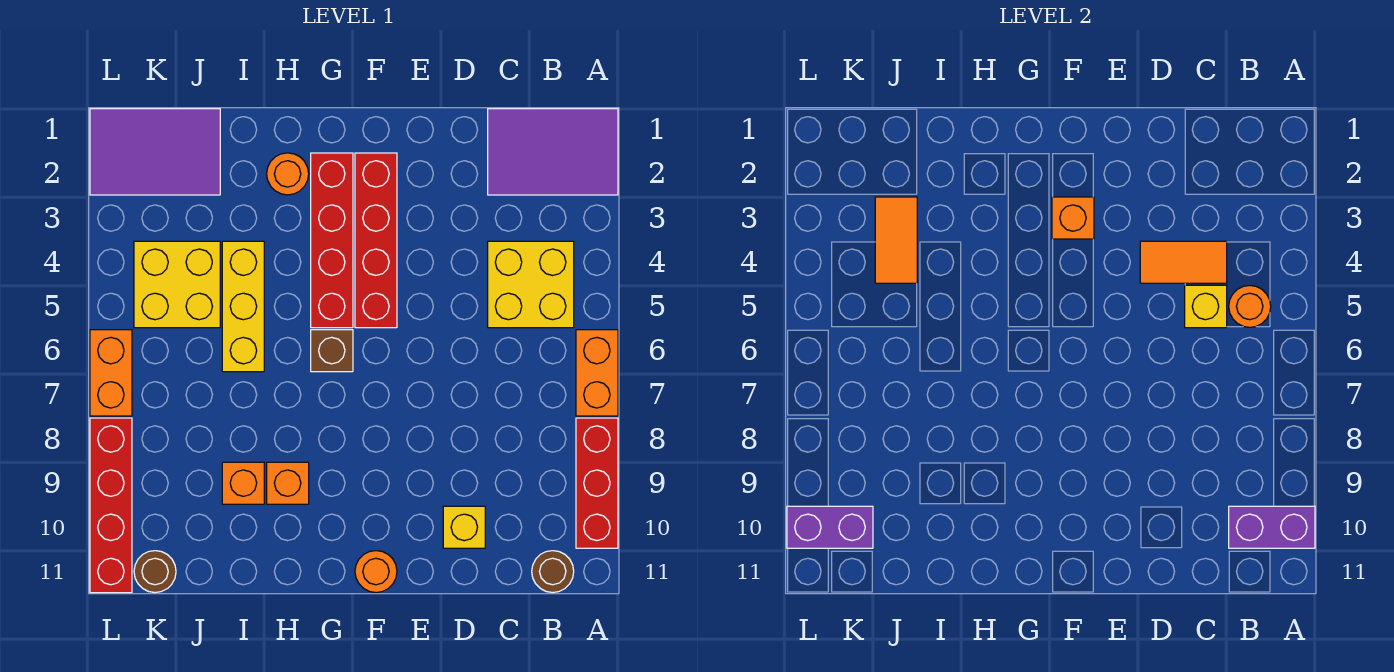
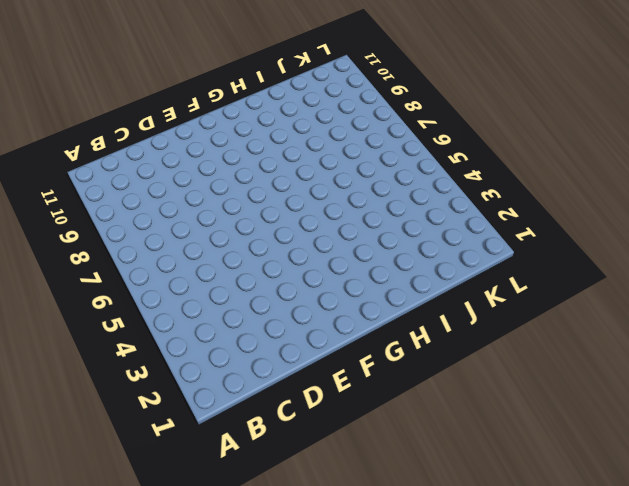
none -> purple 2x3 tile [488,109,618,195]
none -> orange 1x2 brick [576,330,618,416]
none -> red 1x3 brick [576,418,618,548]

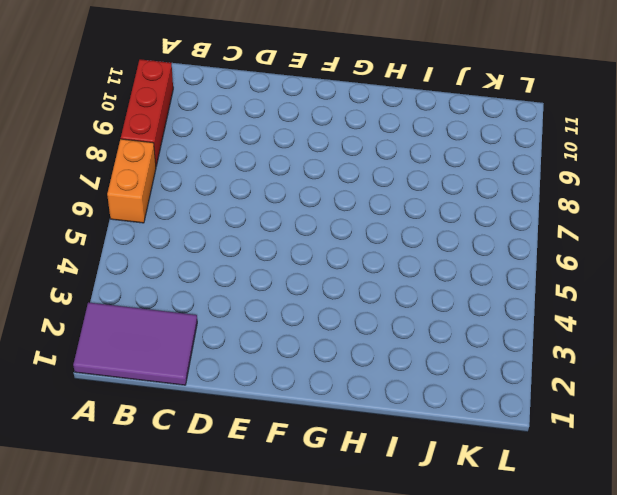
none -> yellow 2x2 brick [488,241,574,328]
none -> brown 1x1 round brick [532,551,574,593]
none -> yellow 1x1 brick [443,506,485,548]

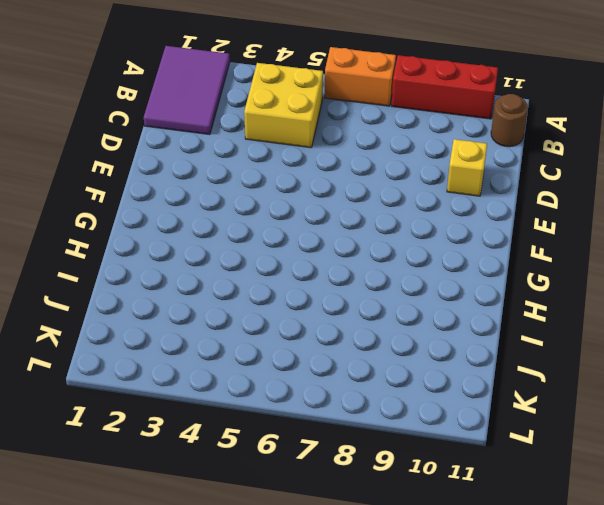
none -> red 1x4 brick [355,153,397,328]
none -> orange 1x1 round brick [355,551,397,593]
none -> red 1x4 brick [311,153,353,328]

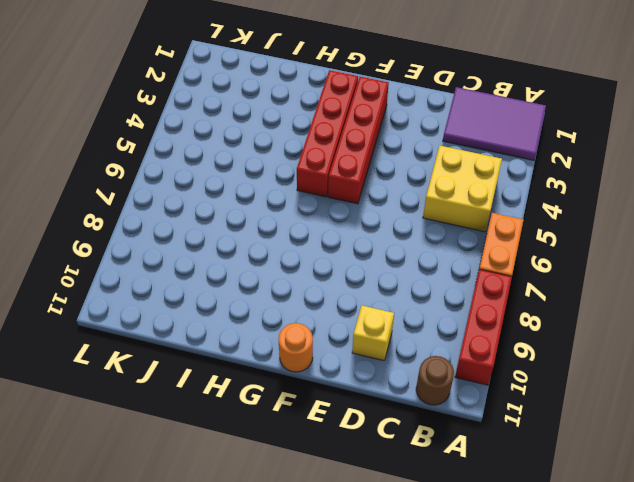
none -> brown 1x1 brick [311,330,353,372]
none -> orange 1x1 round brick [267,153,309,195]
none -> orange 1x1 brick [267,462,309,504]

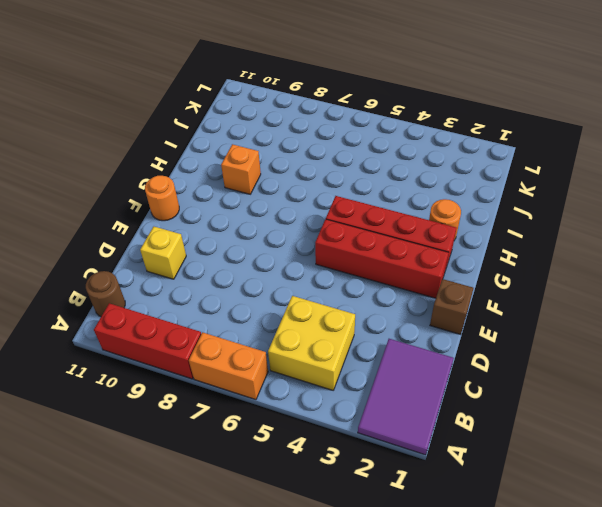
brown 1x1 brick [430,279,473,334] -> brown 1x1 brick moved to [311,330,353,372]
none -> yellow 1x3 brick [222,241,264,372]
none -> orange 1x1 brick [222,462,264,504]
none -> purple 2x3 tile [90,109,220,195]

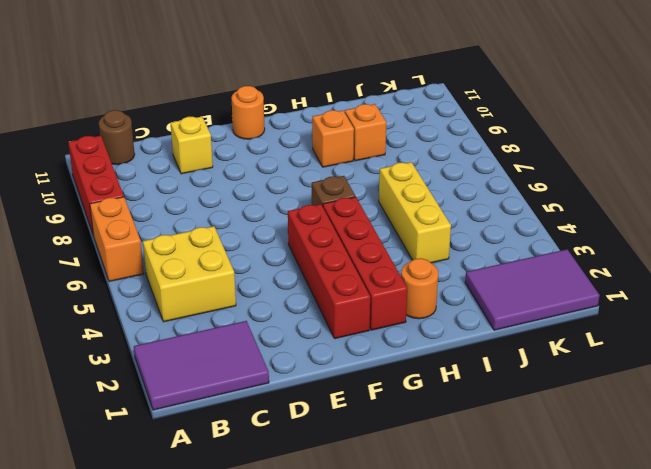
none -> yellow 2x2 brick [134,241,220,328]
none -> brown 1x1 round brick [134,551,176,593]
none -> orange 1x2 brick [90,330,132,416]

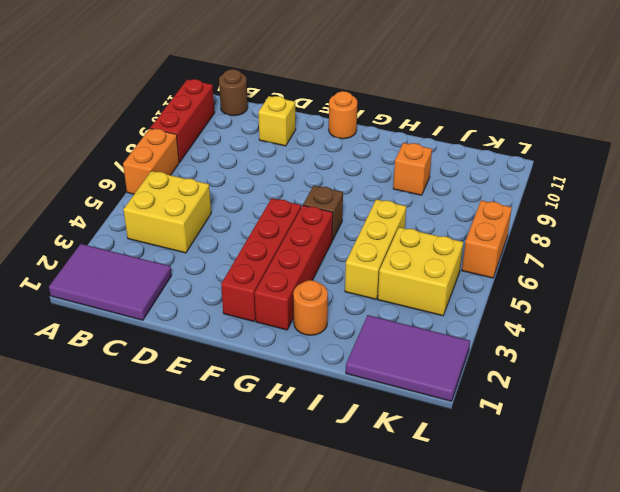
none -> orange 1x1 brick [267,462,309,504]
none -> brown 1x1 round brick [134,551,176,593]
none -> red 1x4 brick [90,418,132,593]

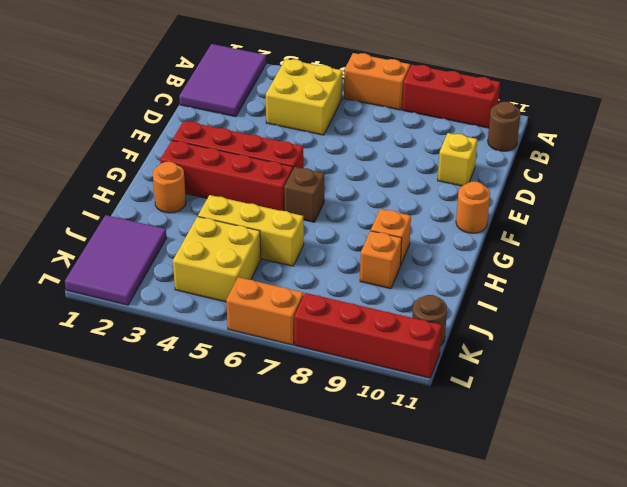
none -> purple 1x2 brick [1229,506,1315,548]
none -> orange 1x1 round brick [1229,285,1271,327]
none -> orange 1x2 tile [1140,241,1227,283]

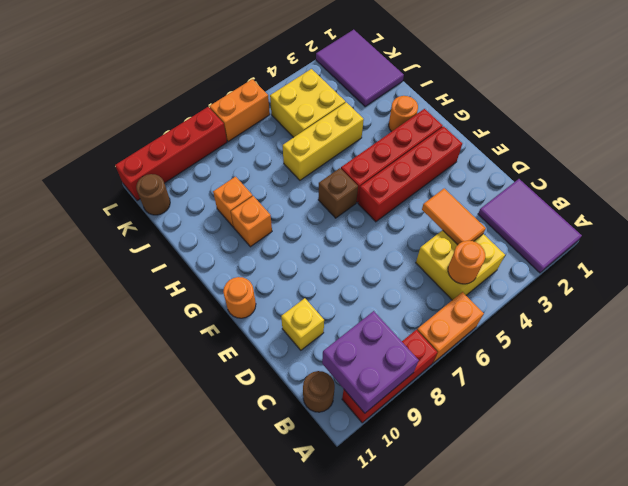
purple 2x2 brick [322,311,419,413] -> purple 1x2 brick [1229,506,1315,548]
none -> yellow 1x1 brick [1185,285,1227,328]
none -> orange 1x1 brick [1052,197,1094,239]
none -> orange 1x2 tile [875,197,917,283]

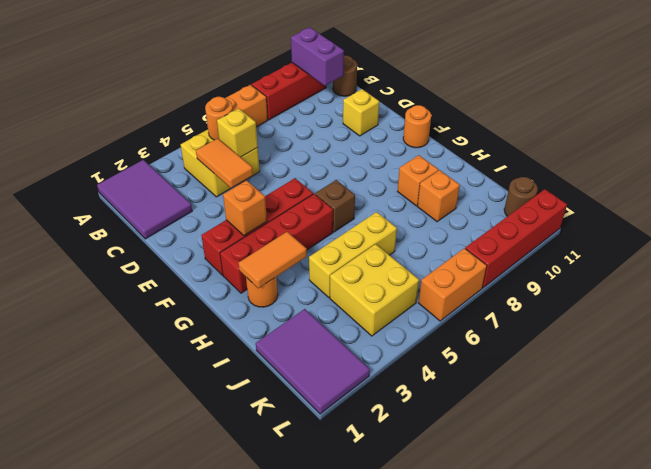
orange 1x2 tile [238,232,307,288] -> orange 1x2 tile moved to [875,197,917,283]
none -> purple 1x2 brick [787,506,873,548]

